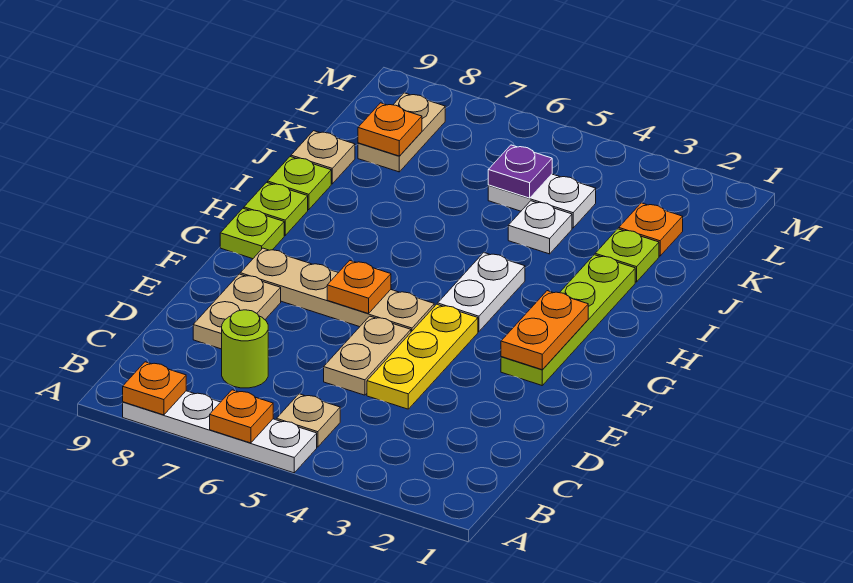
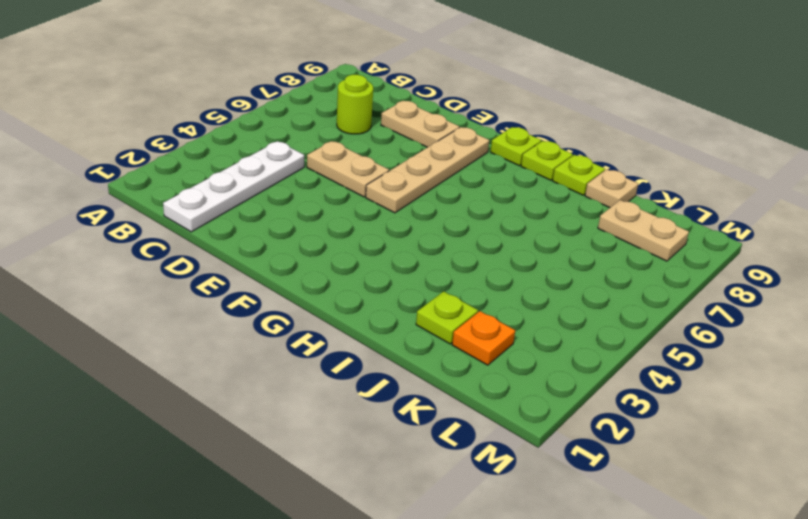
white 1x4 plate [163,141,304,232] -> white 1x4 plate moved to [123,391,317,473]
none -> tan 1x1 plate [277,394,340,447]
none -> yellow 1x3 plate [367,304,478,409]
none -> lime 1x4 plate [501,255,635,385]

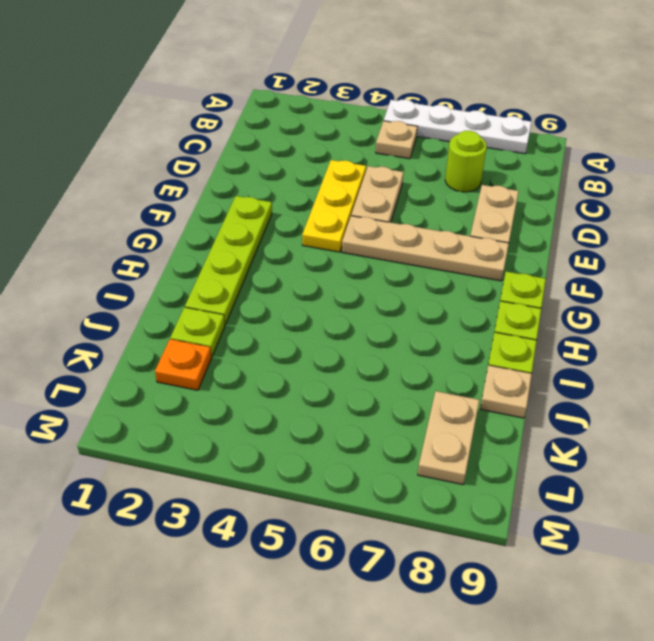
none -> white 1x2 plate [438,253,525,332]
none -> white 1x1 plate [508,201,572,254]
none -> white 1x2 plate [488,174,596,228]

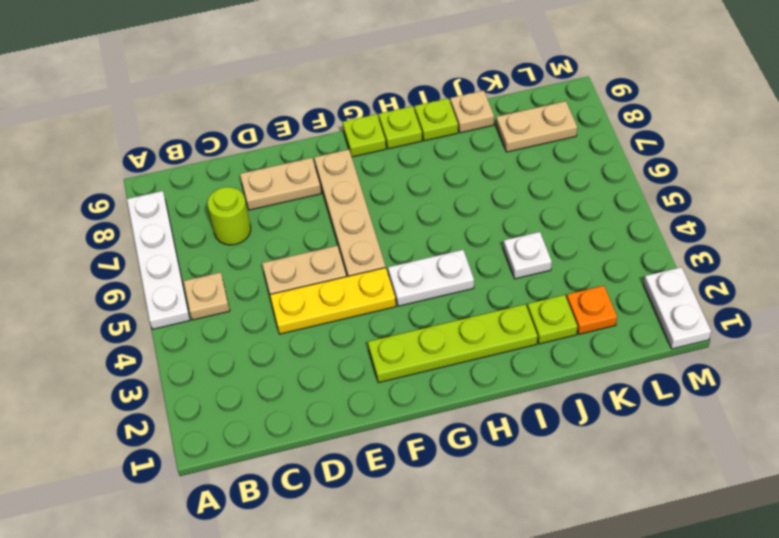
white 1x2 plate [643,267,711,349] -> white 1x2 plate moved to [488,174,596,228]
none -> orange 1x1 plate [210,390,273,443]
none -> orange 1x1 plate [123,362,186,415]
none -> orange 1x2 plate [501,291,588,370]

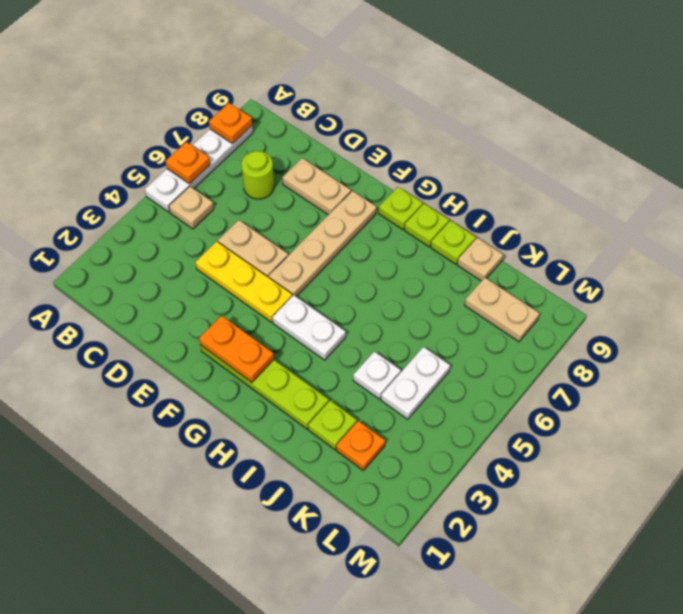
none -> orange 1x1 plate [327,261,391,314]
none -> purple 1x1 plate [488,145,552,198]
none -> orange 1x1 plate [358,103,422,156]

